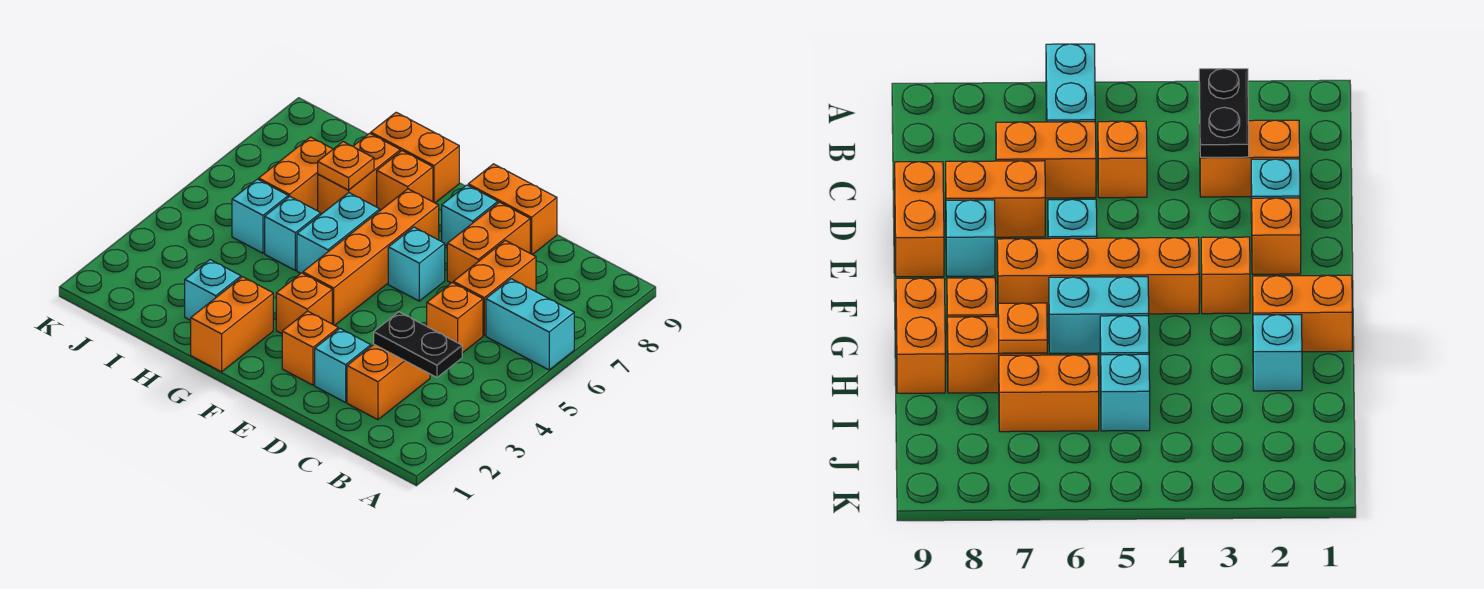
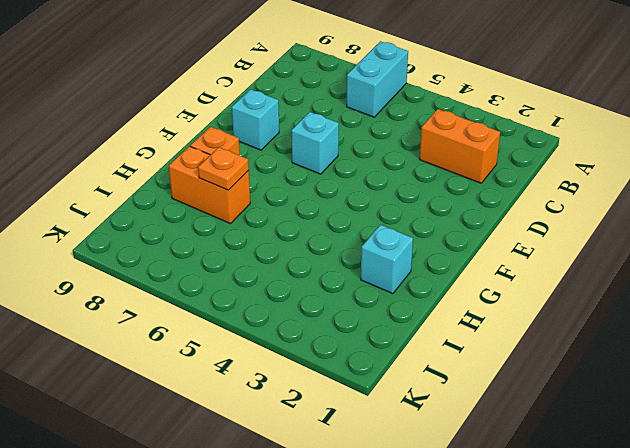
none -> orange 1x1 brick [427,283,483,353]
none -> orange 1x2 brick [453,240,536,335]
none -> cyan 1x1 brick [315,329,371,402]

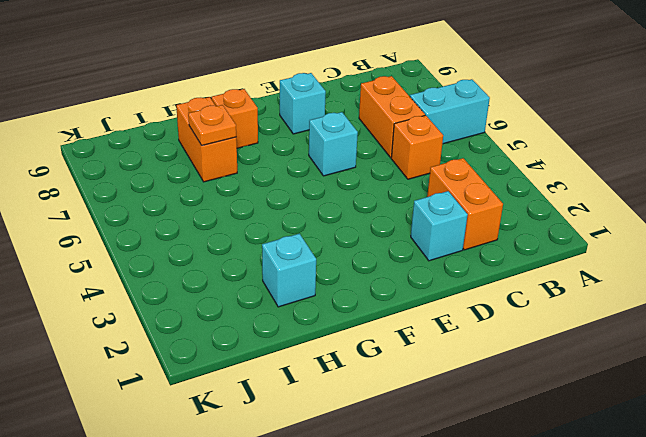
none -> orange 1x2 brick [447,202,530,283]
none -> orange 1x2 brick [468,164,557,255]
none -> orange 1x1 brick [282,311,338,385]

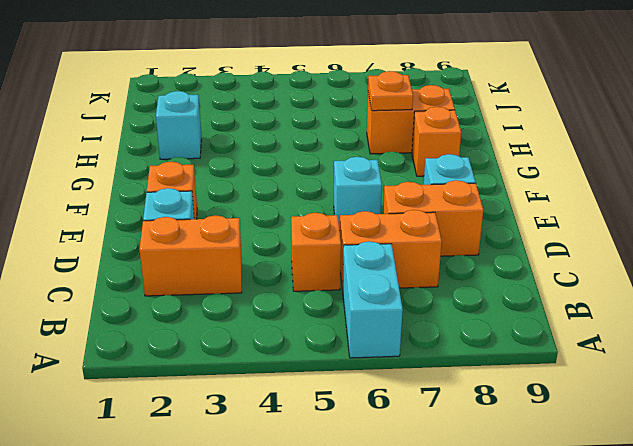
none -> orange 1x2 brick [468,164,557,255]
none -> orange 1x1 brick [276,273,332,334]
none -> orange 1x4 brick [303,189,439,325]

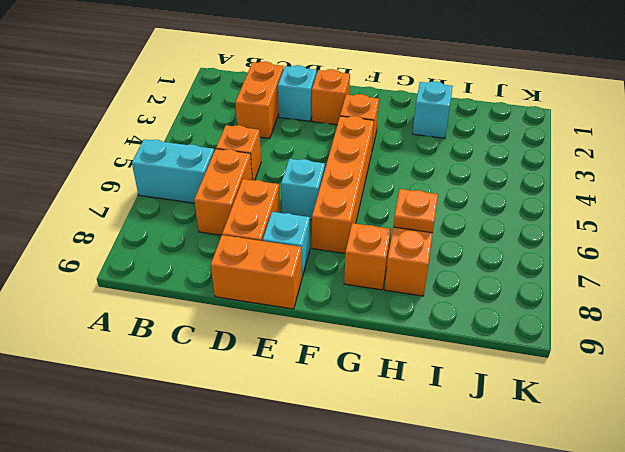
none -> orange 1x2 brick [191,277,273,372]
none -> cyan 1x2 brick [297,193,380,273]
none -> orange 1x2 brick [371,112,459,203]

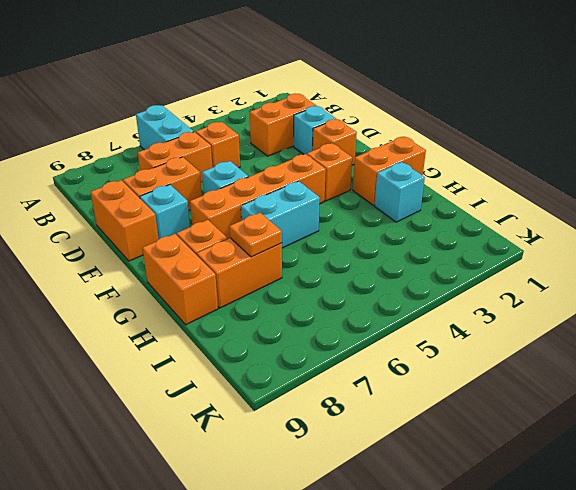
none -> cyan 1x1 brick [265,197,321,270]
none -> cyan 1x1 brick [232,179,288,253]
none -> orange 1x2 brick [259,137,333,210]

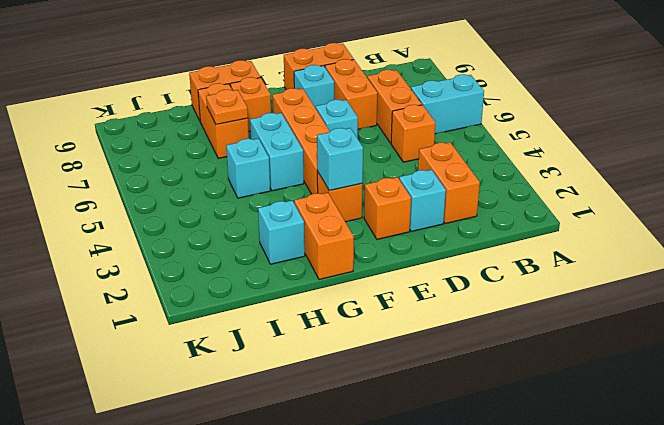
cyan 1x1 brick [317,128,363,190] -> cyan 1x1 brick moved to [232,179,288,253]
none -> orange 1x2 brick [259,137,333,210]
none -> black 1x2 plate [374,312,462,377]

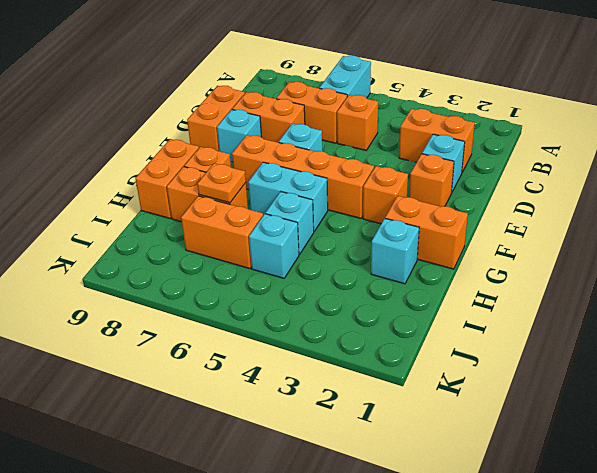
none -> black 1x2 plate [374,312,462,377]

